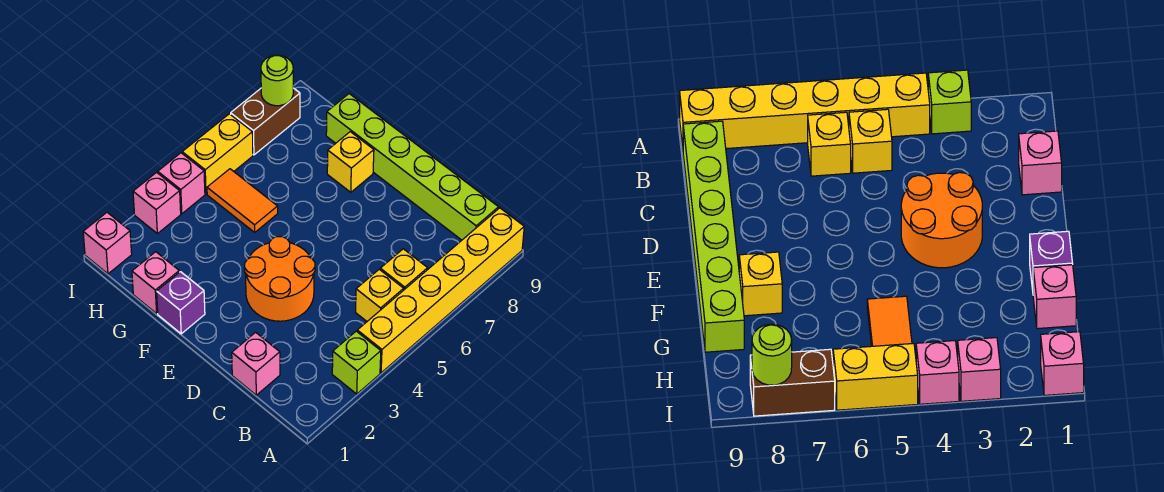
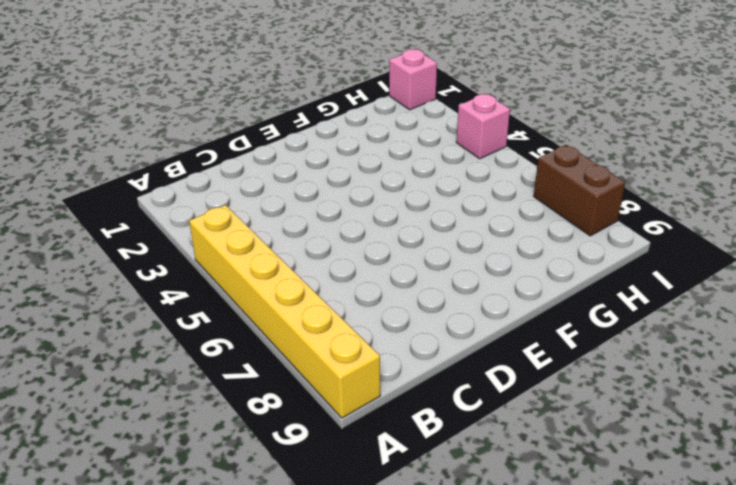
none -> lime 1x1 brick [332,331,381,394]
none -> yellow 1x1 brick [356,269,404,321]
none -> yellow 1x1 brick [380,249,428,290]

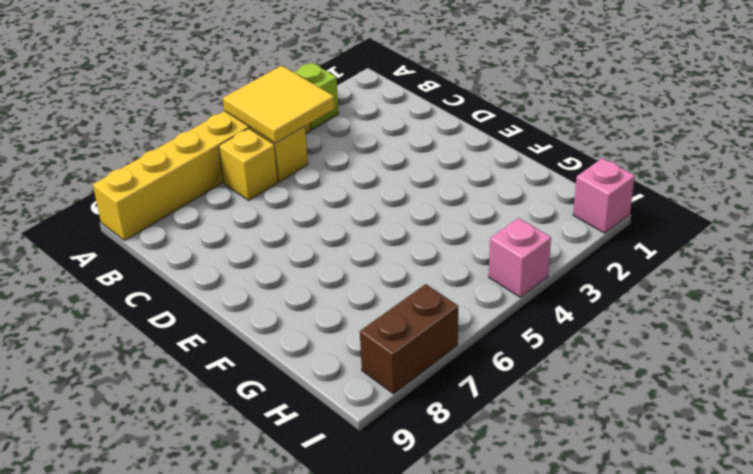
yellow 2x2 tile [223,66,335,143] -> none
none -> lime 1x6 brick [326,94,499,240]
none -> pink 1x1 brick [232,332,280,395]
none -> orange 2x2 round brick [245,237,315,321]

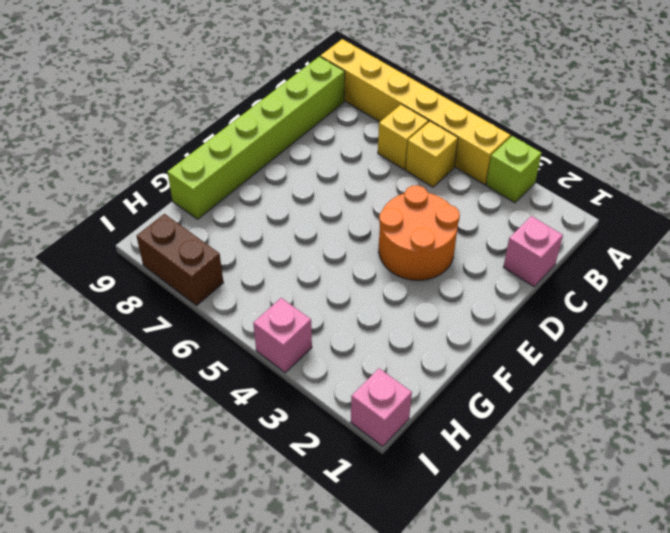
none -> purple 1x1 brick [157,272,205,334]
none -> yellow 1x1 brick [327,132,374,192]
none -> pink 1x1 brick [132,252,179,314]

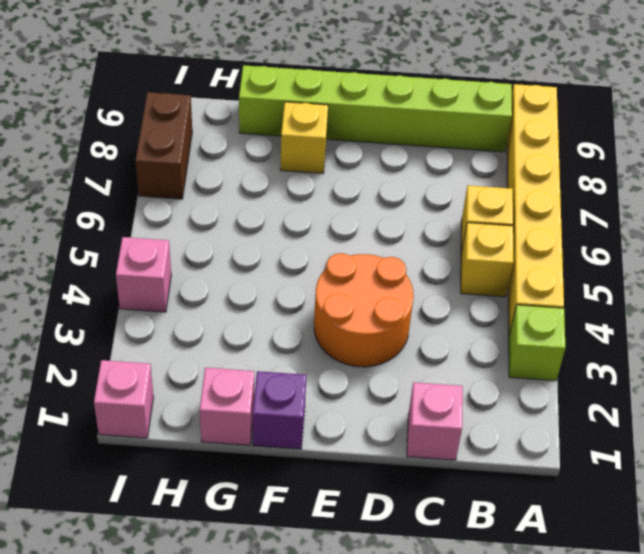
none -> orange 1x2 tile [207,169,278,232]
none -> pink 1x1 brick [133,172,181,234]
none -> yellow 1x2 brick [182,114,253,194]

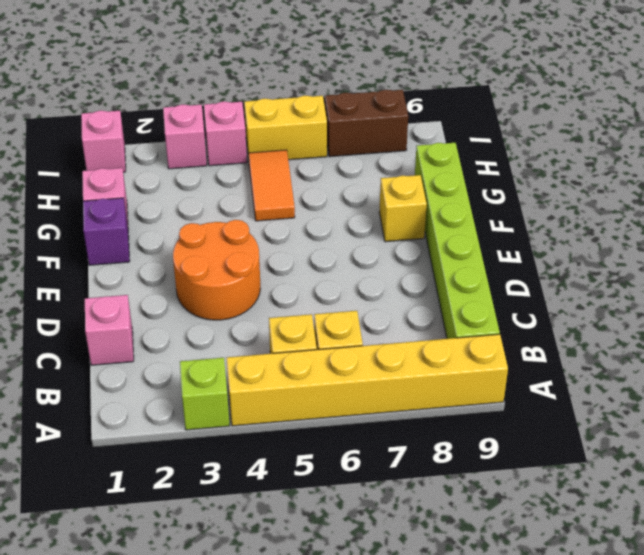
none -> lime 1x1 round brick [261,55,293,106]

